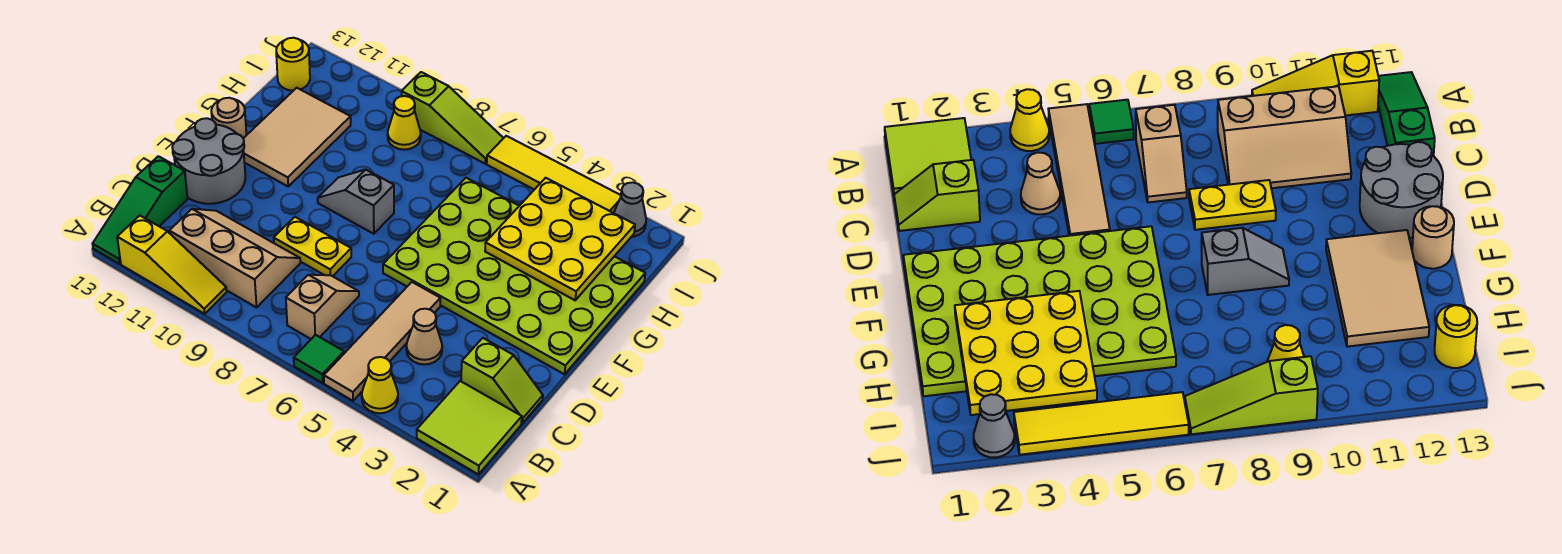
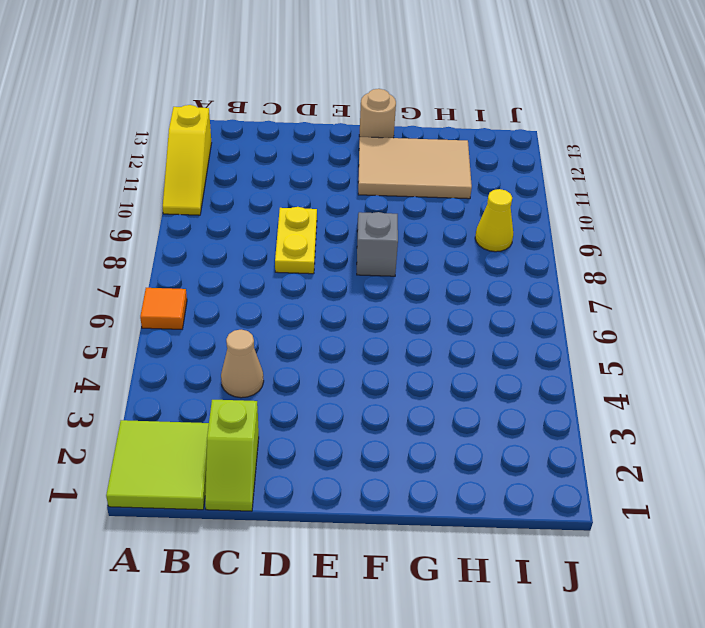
orange 1x1 tile [140,288,187,329] -> green 1x1 tile [294,335,344,383]
none -> yellow 1x1 cone [362,357,398,413]
none -> tan 1x4 tile [324,282,440,401]
none -> green 1x3 slope [93,156,187,264]

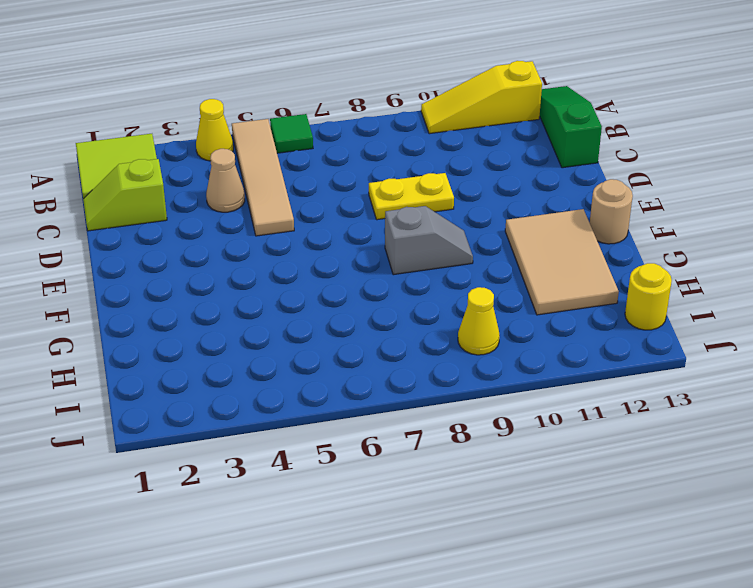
none -> tan 1x2 slope [286,275,359,339]
none -> tan 2x3 slope [169,209,300,307]
none -> grey 2x2 round brick [172,118,245,204]

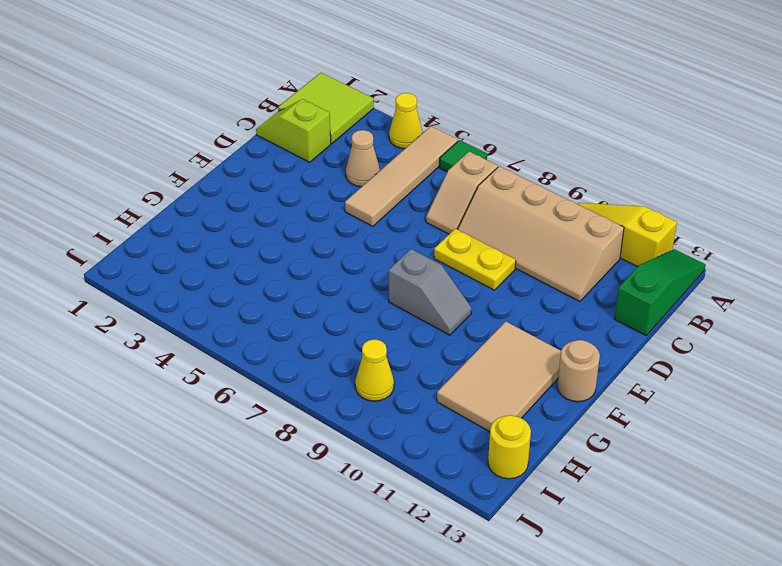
tan 2x4 slope [458,166,624,301] -> tan 2x3 slope [169,209,300,307]
none -> grey 2x2 round brick [172,118,245,204]
none -> lime 4x6 plate [383,178,645,374]
none -> grey 1x1 cone [614,182,646,237]

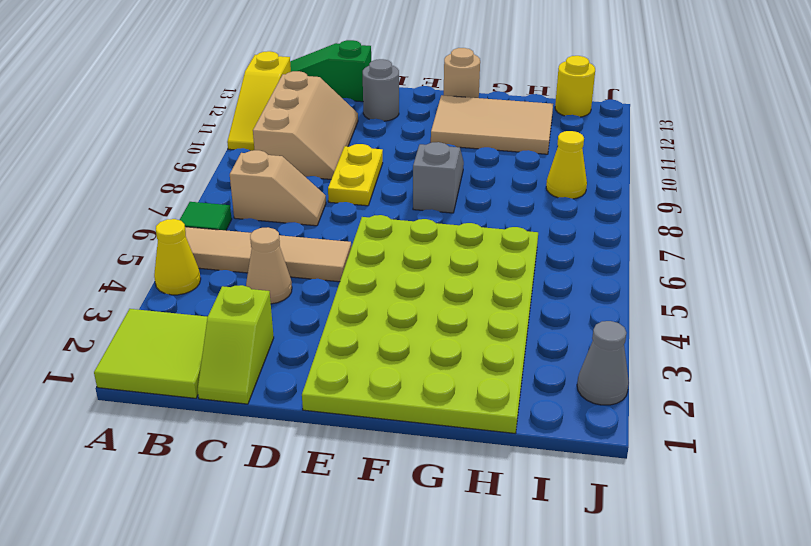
grey 1x1 round brick [363,59,399,121] -> grey 2x2 round brick [172,118,245,204]
none -> yellow 1x4 tile [487,136,621,213]
none -> lime 1x3 slope [402,72,503,164]
none -> yellow 3x3 plate [485,178,635,300]

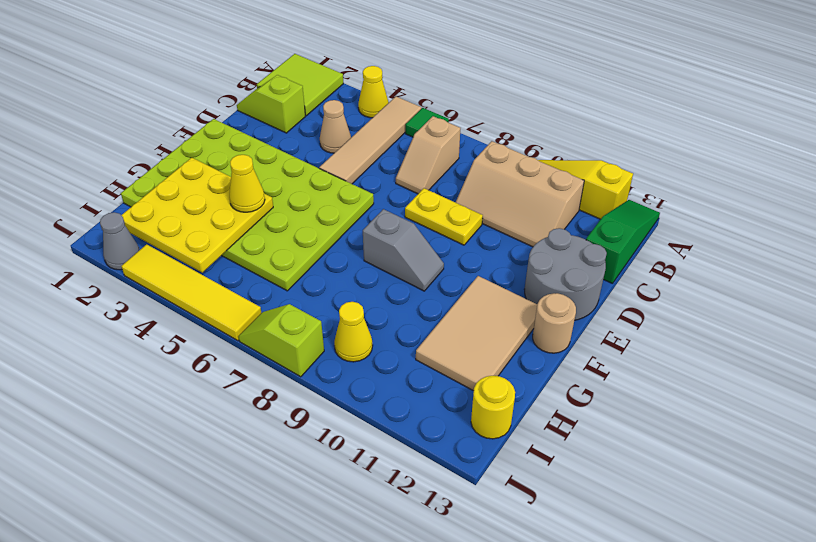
yellow 1x1 cone [229,155,265,212] -> none
lime 1x2 slope [239,304,324,377] -> lime 1x3 slope [402,72,503,164]

